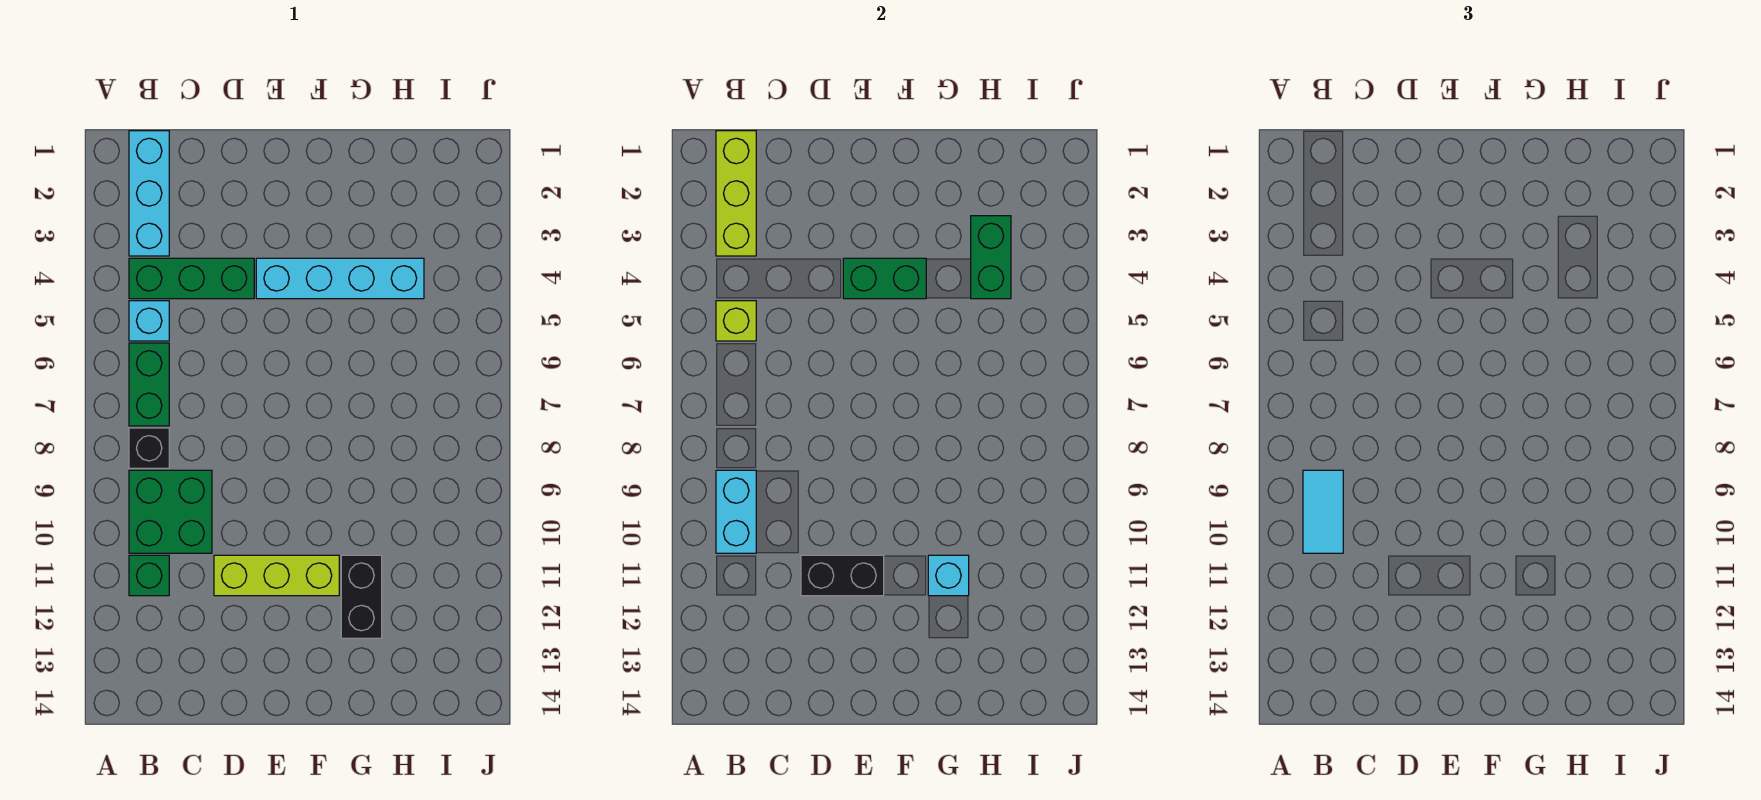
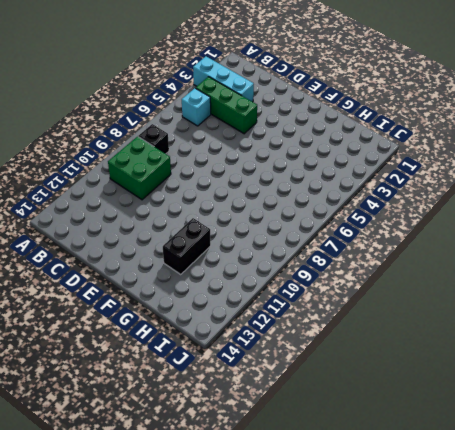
cyan 1x3 brick [193,56,254,102] -> cyan 1x3 brick turned to [129,131,169,256]
none -> green 1x2 brick [129,343,169,426]
none -> green 1x1 brick [129,555,169,596]
none -> lime 1x3 brick [214,555,339,596]

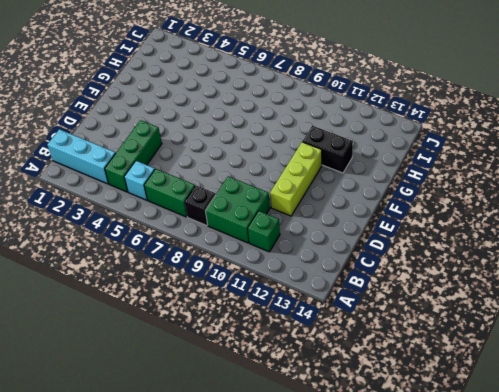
none -> cyan 1x4 brick [256,258,424,299]
none -> lime 1x3 brick [716,131,756,256]
none -> lime 1x1 brick [716,301,756,341]

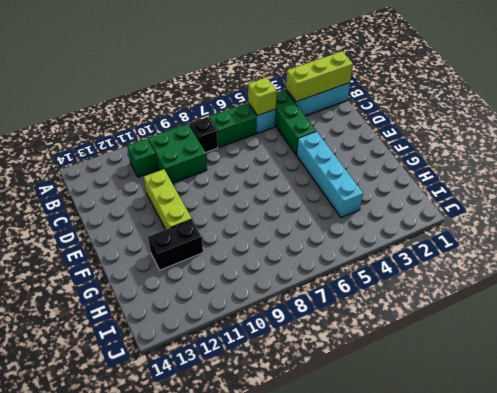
none -> cyan 1x2 brick [716,470,756,553]
none -> black 1x2 brick [801,555,884,596]
none -> green 1x2 brick [843,258,926,299]

